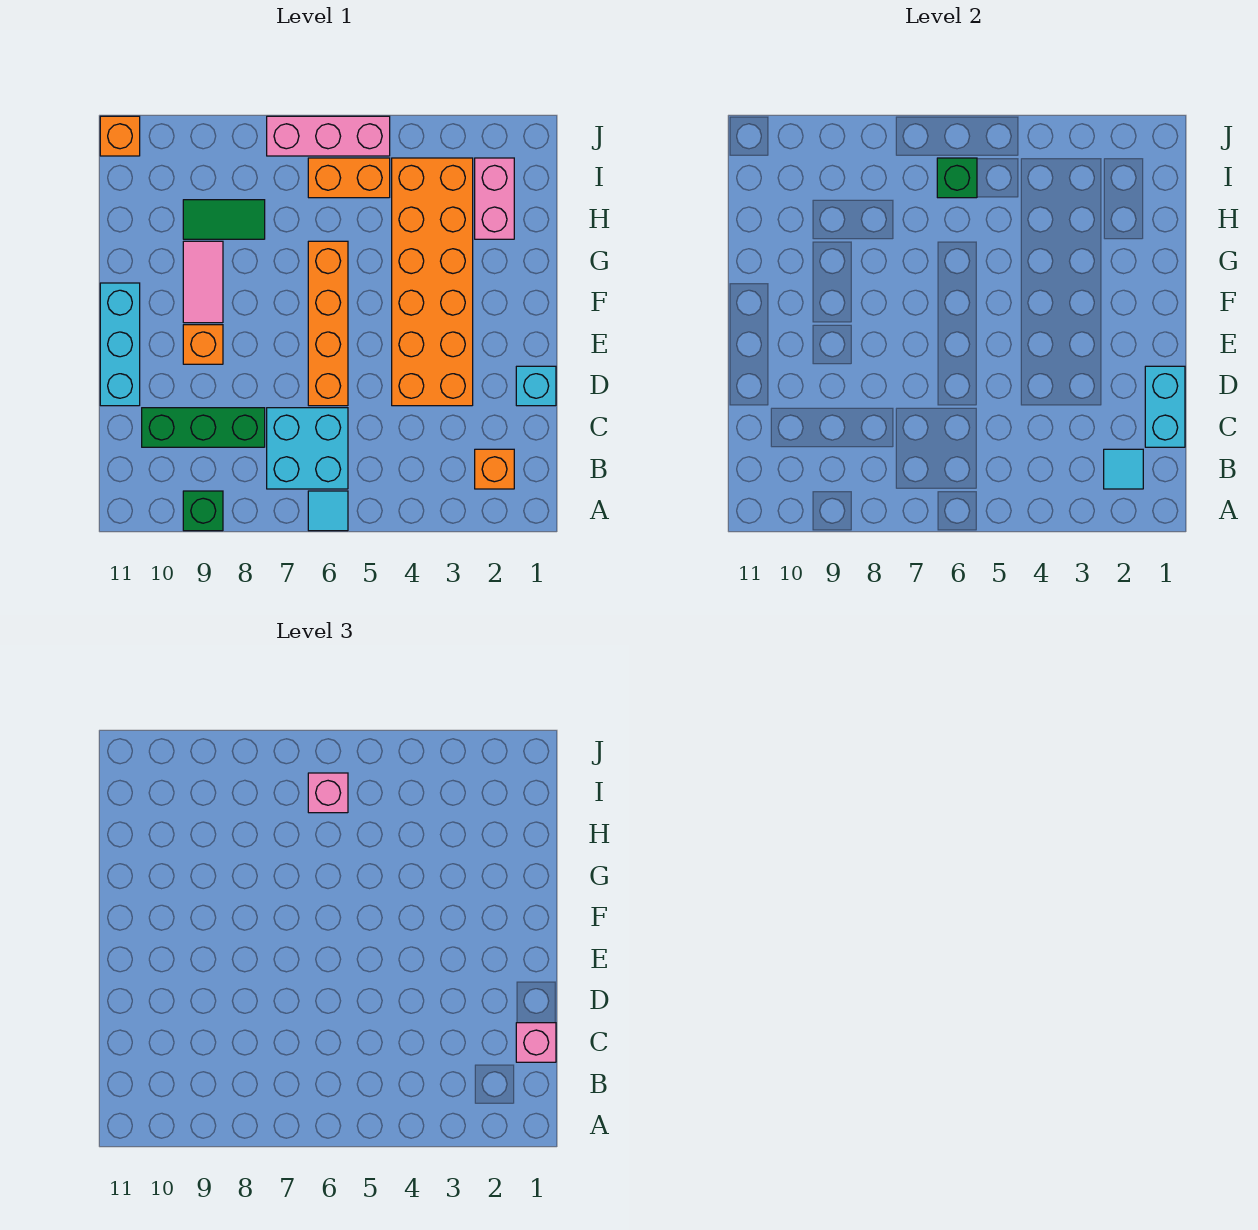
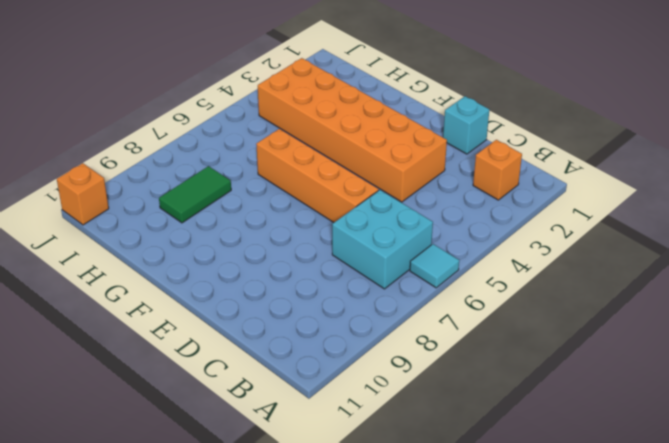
none -> green 1x1 brick [183,491,223,531]
none -> green 1x3 brick [142,408,265,447]
none -> cyan 1x3 brick [100,283,140,406]

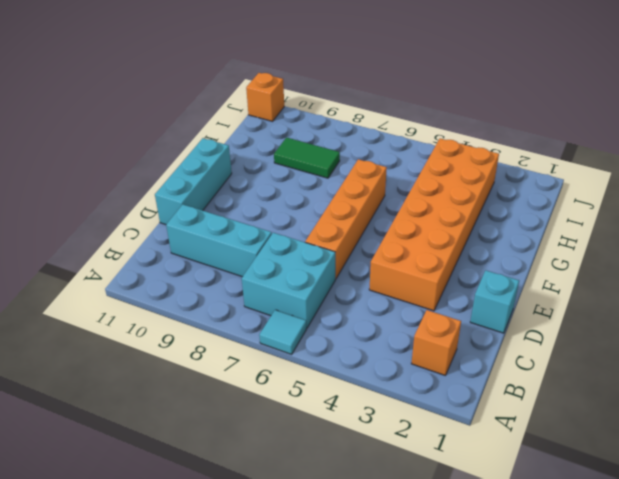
cyan 1x3 brick [166,204,272,277] -> green 1x3 brick [142,408,265,447]
none -> green 1x1 brick [183,491,223,531]
none -> orange 1x1 brick [183,325,223,364]
none -> pink 1x2 tile [183,241,223,323]

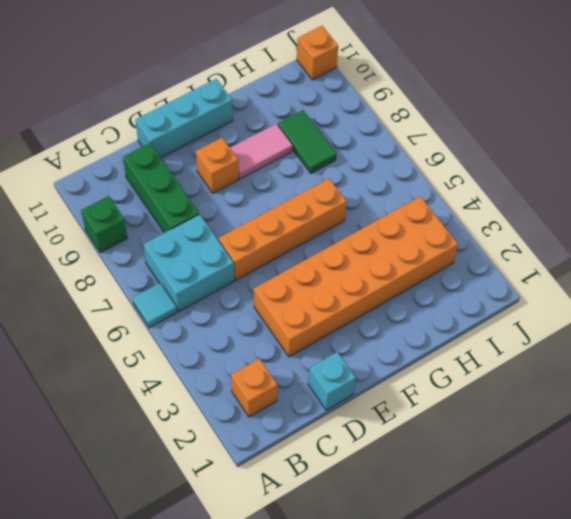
none -> pink 1x2 brick [475,158,514,239]
none -> orange 1x2 brick [308,158,390,198]
none -> pink 1x3 brick [267,116,390,156]

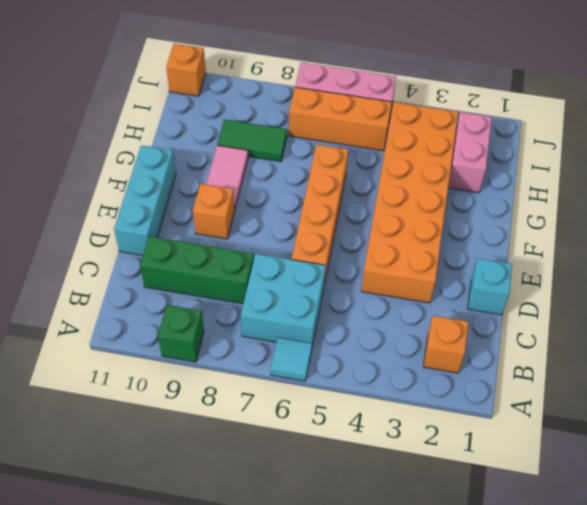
orange 1x3 brick [289,87,392,151] -> orange 1x2 brick [308,158,390,198]
none -> cyan 1x1 tile [1104,449,1143,489]
none -> cyan 1x2 brick [1145,366,1185,447]
none -> green 1x1 brick [937,158,977,198]

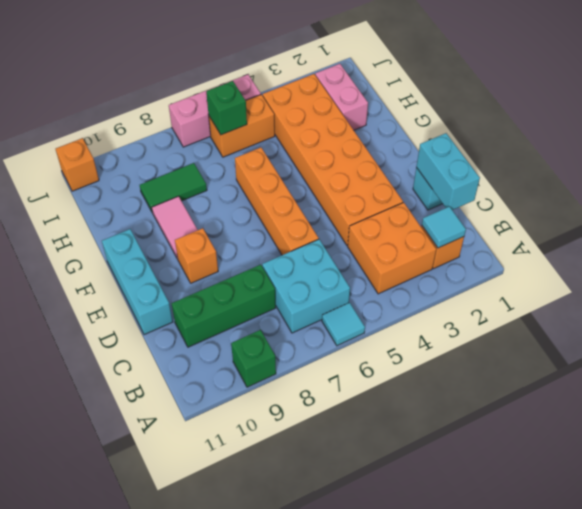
orange 2x2 brick [348,203,436,294] -> none
none -> pink 1x1 brick [516,1023,556,1062]
none -> pink 1x1 brick [308,773,348,813]

